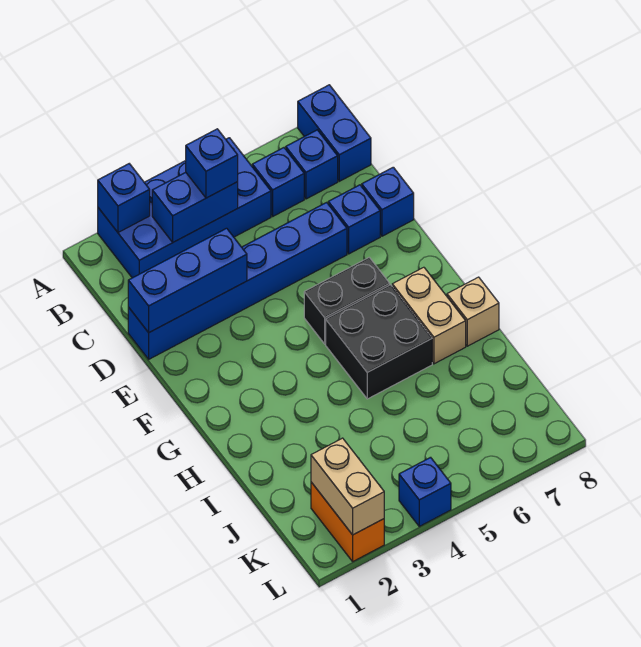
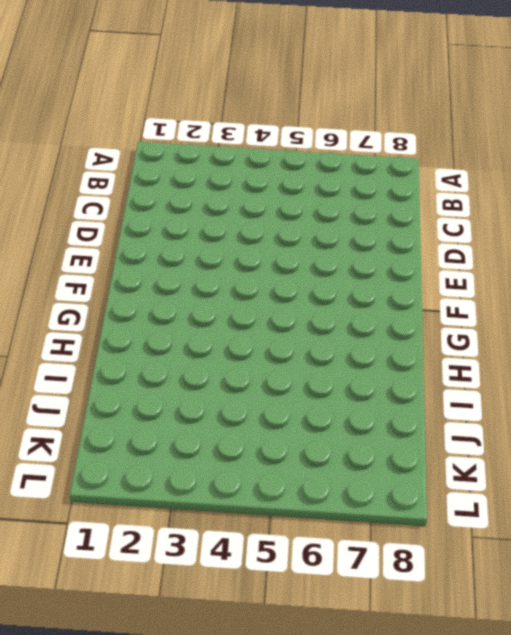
none -> blue 2x4 brick [98,138,271,278]
none -> blue 1x2 brick [298,85,371,181]
none -> blue 1x1 brick [252,148,304,216]

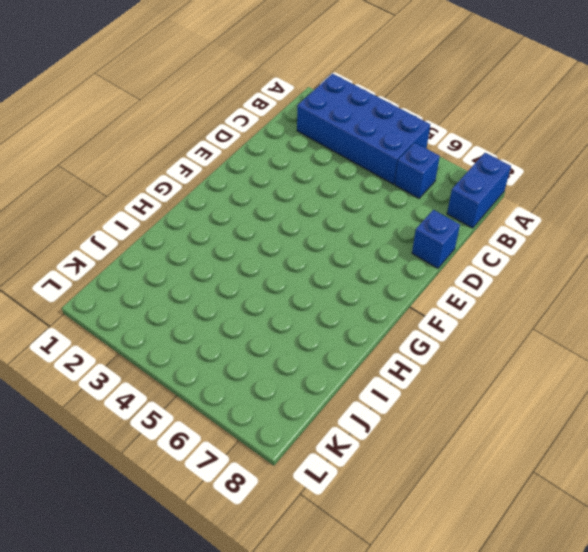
none -> blue 1x1 brick [286,130,338,199]
none -> blue 1x6 brick [128,202,347,359]
none -> blue 1x1 brick [328,185,380,254]

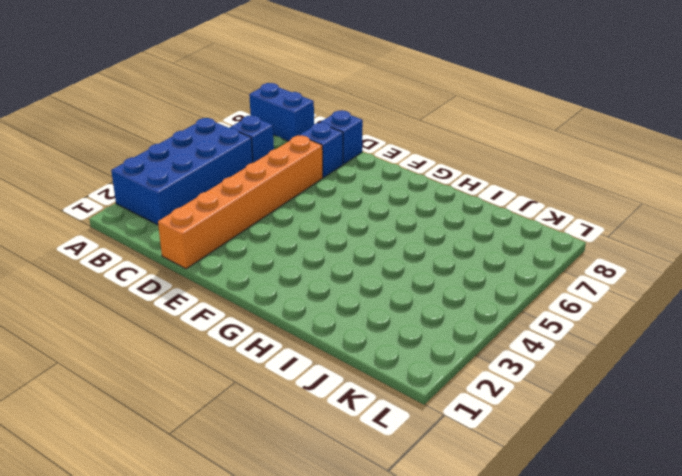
orange 1x6 brick [158,135,323,269] -> blue 1x6 brick [128,202,347,359]
none -> blue 1x1 brick [286,130,338,199]
none -> black 1x2 brick [304,257,390,344]
none -> black 2x2 brick [326,285,432,399]

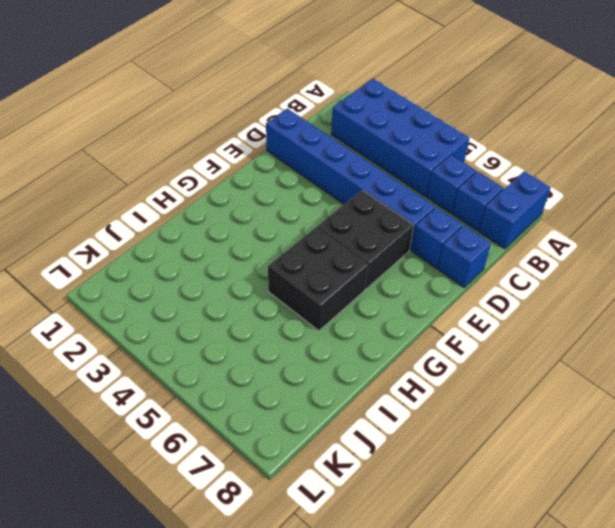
black 2x2 brick [317,190,414,289] -> black 1x2 brick [304,257,390,344]
none -> tan 1x2 brick [392,267,466,364]
none -> tan 1x1 brick [447,277,499,346]
none -> orange 1x2 brick [311,482,384,561]

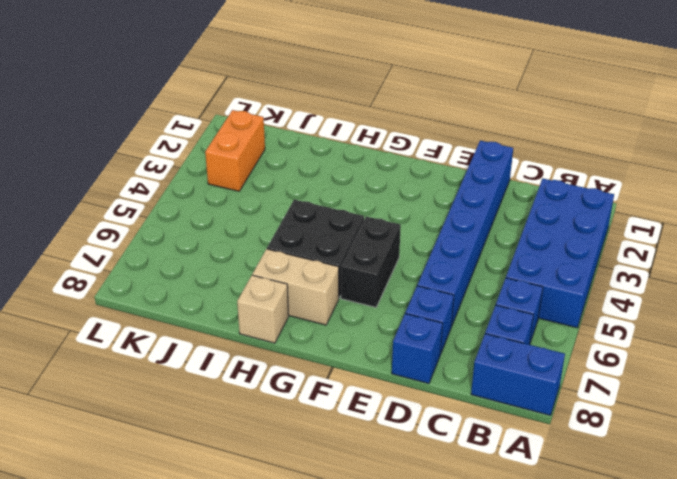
orange 1x2 brick [205,110,265,191] -> orange 1x2 brick turned to [311,482,384,561]
none -> blue 1x1 brick [399,457,451,526]
none -> blue 1x1 brick [98,164,150,233]
none -> blue 1x2 brick [152,172,238,242]

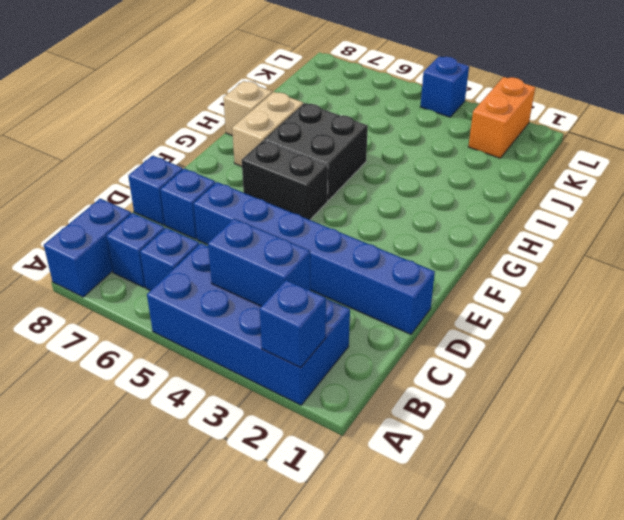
none -> blue 1x3 brick [128,228,247,333]
none -> tan 1x2 brick [311,438,384,535]
none -> blue 1x1 brick [186,129,238,198]

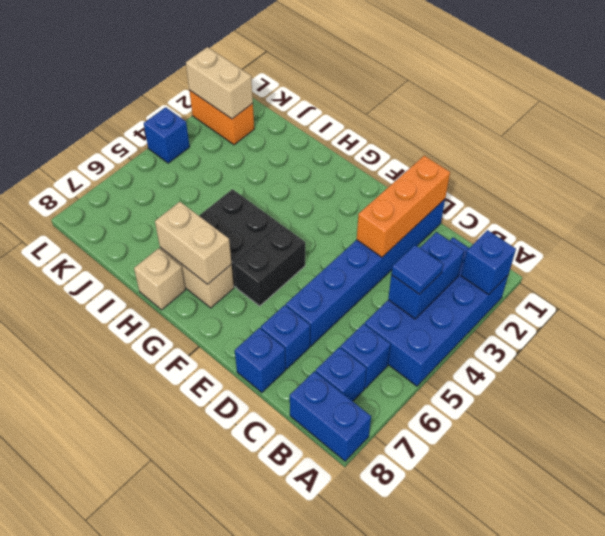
blue 1x1 tile [391,245,443,294] -> blue 1x1 brick [186,129,238,198]
orange 1x3 brick [357,156,450,257] -> blue 1x3 brick [128,228,247,333]
tan 1x2 brick [155,202,232,284] -> none

